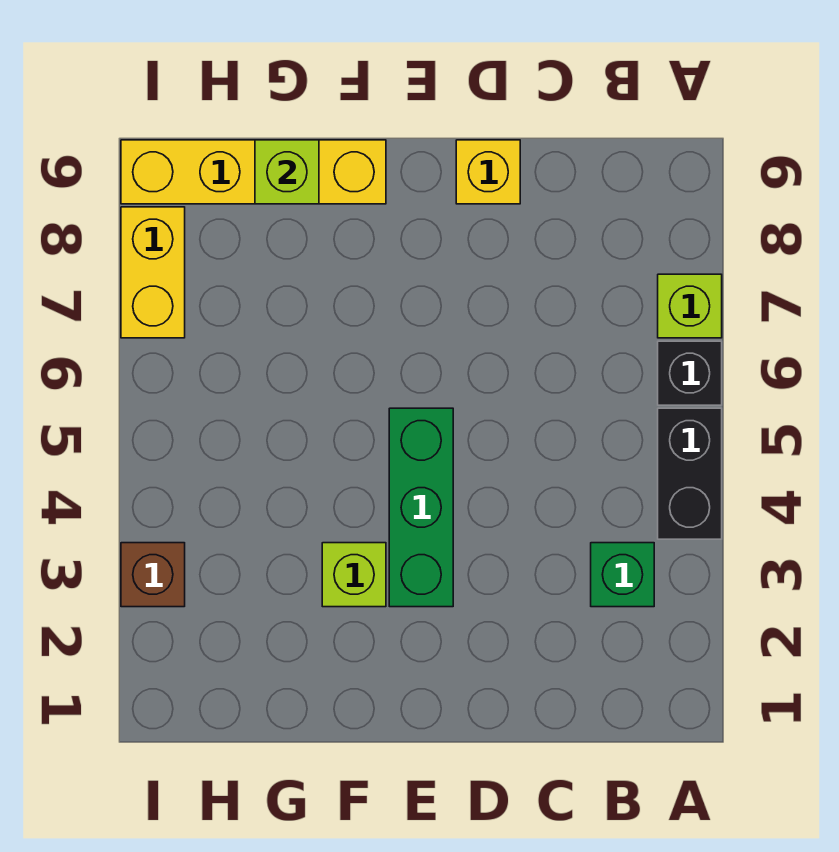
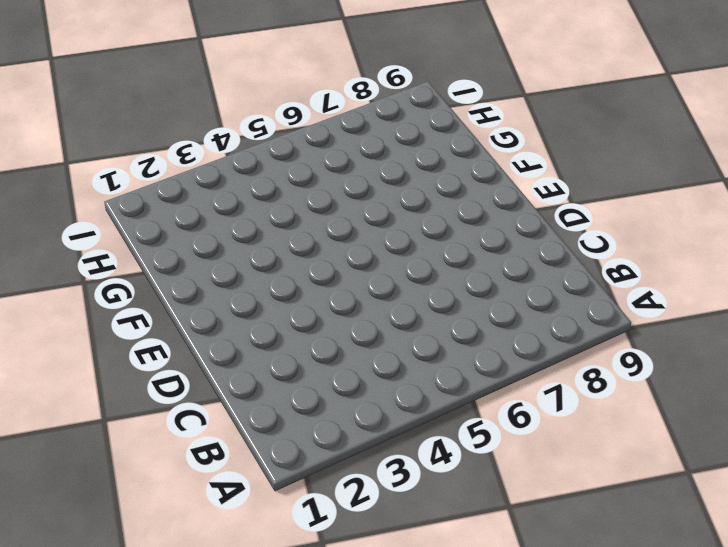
none -> black 1x2 brick [658,408,722,539]
none -> black 1x1 brick [658,341,722,405]

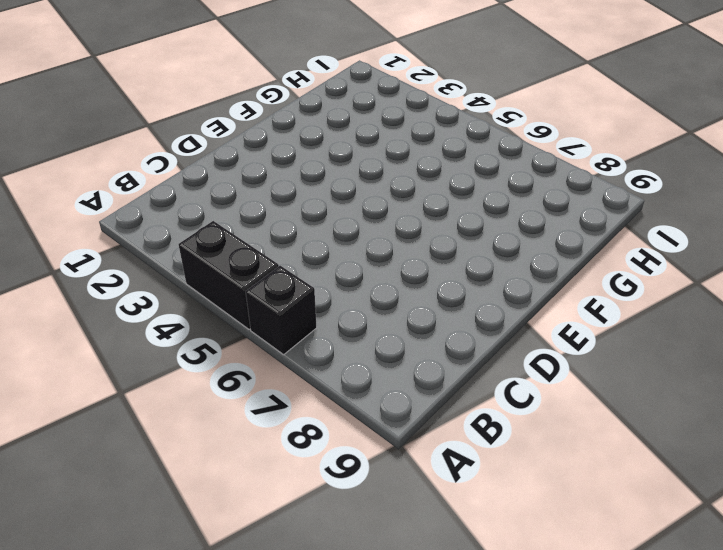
none -> lime 1x1 brick [658,274,722,338]
none -> green 1x1 brick [591,543,654,607]

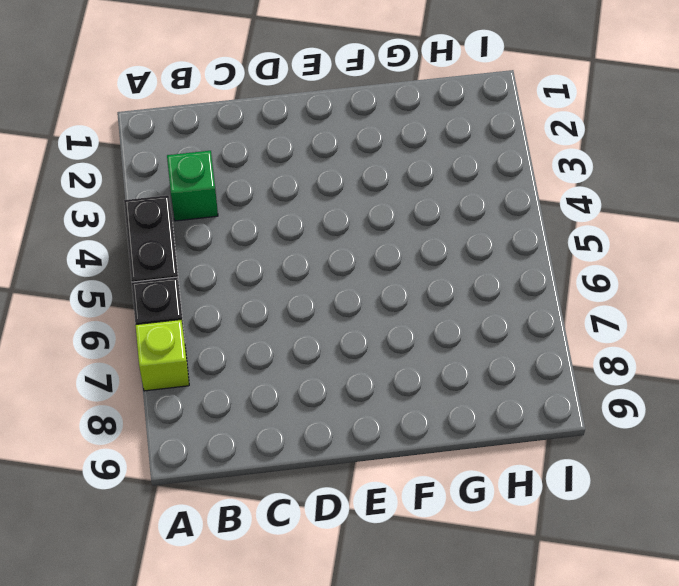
none -> yellow 1x1 brick [456,140,520,204]
none -> green 1x3 brick [389,408,453,607]

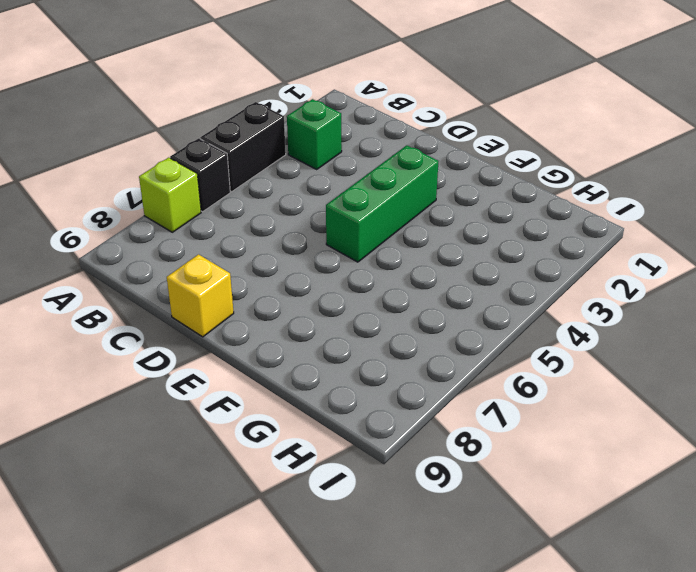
none -> lime 1x1 brick [322,543,386,607]
none -> yellow 1x4 brick [121,140,386,204]

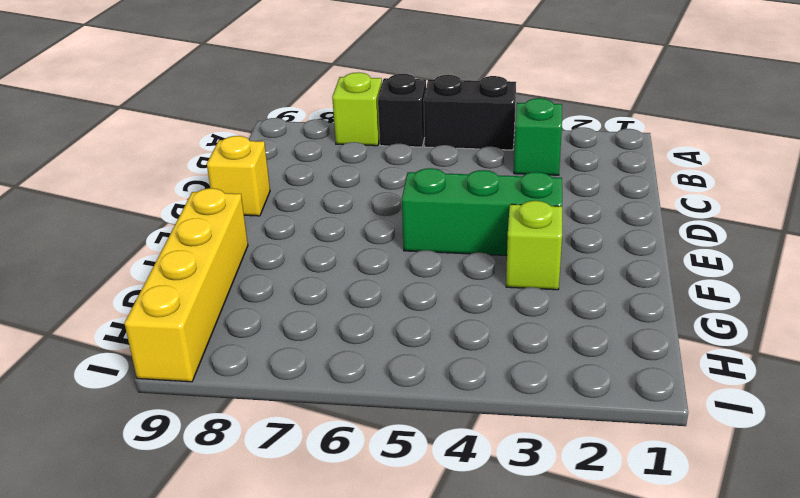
none -> brown 1x1 brick [121,543,185,607]
none -> yellow 1x2 brick [121,207,185,338]

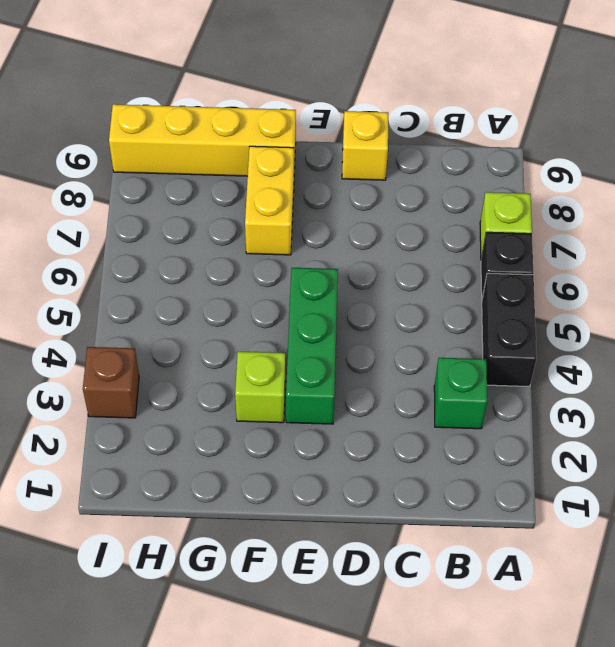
yellow 1x2 brick [245,146,294,255] -> yellow 1x2 brick moved to [121,207,185,338]
none -> lime 1x1 brick [255,140,319,204]

